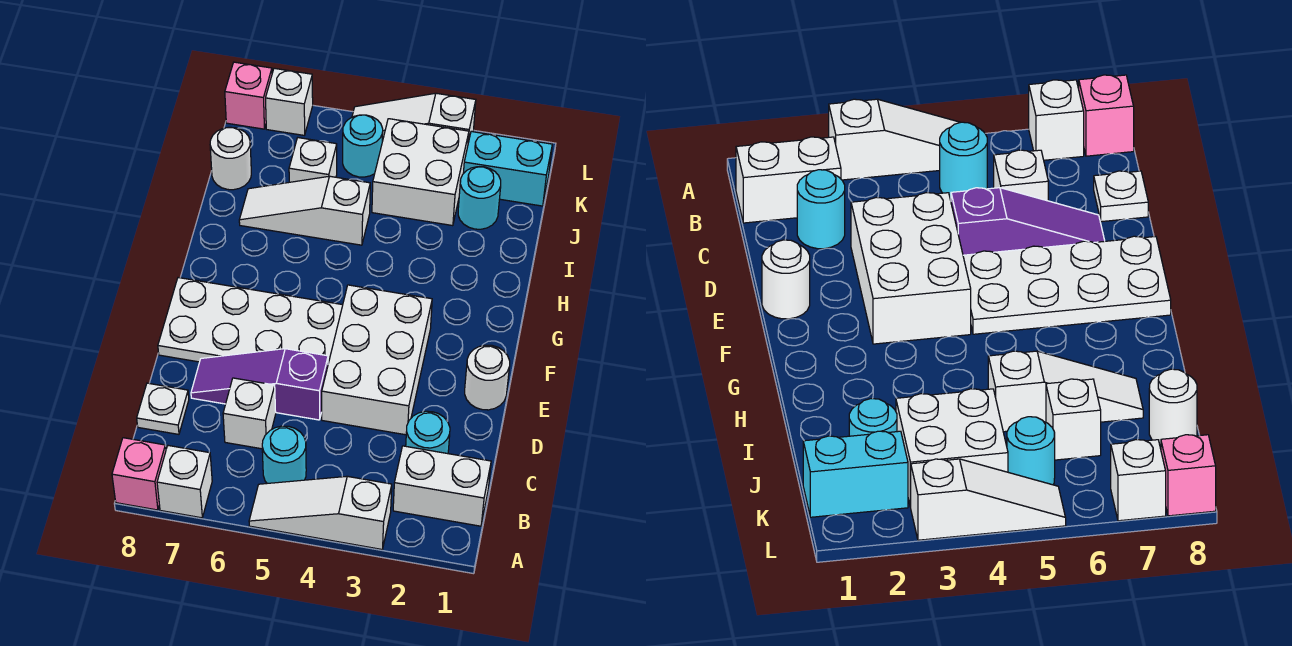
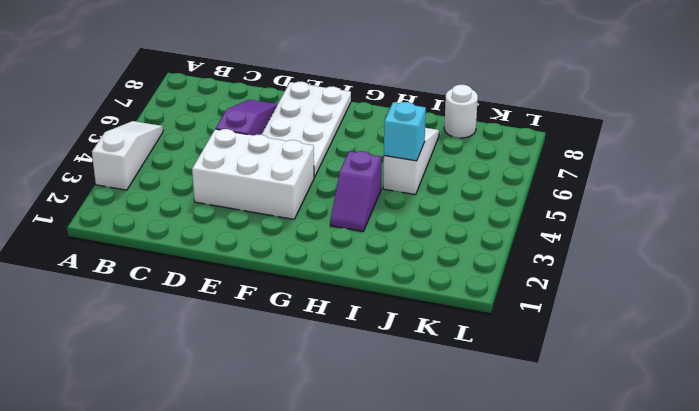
purple 1x2 slope [330,151,382,231] -> none
cyan 1x1 brick [384,102,426,161] -> none
none -> white 1x1 brick [157,446,212,518]
none -> pink 1x1 brick [112,438,166,510]
none -> white 1x2 brick [393,446,491,526]

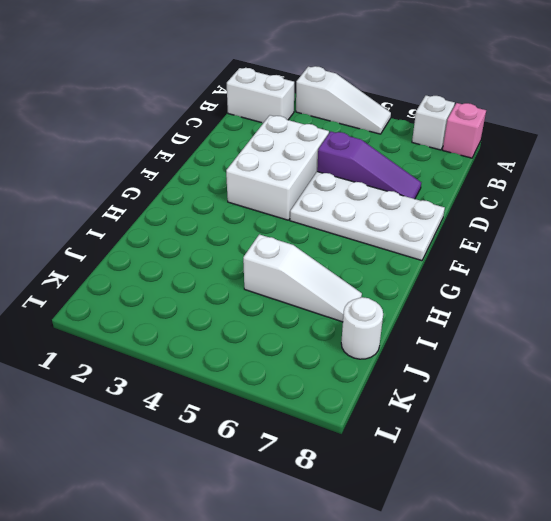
none -> cyan 1x1 round brick [262,426,306,483]
none -> cyan 1x1 round brick [406,411,450,454]
none -> white 1x1 brick [223,378,276,449]

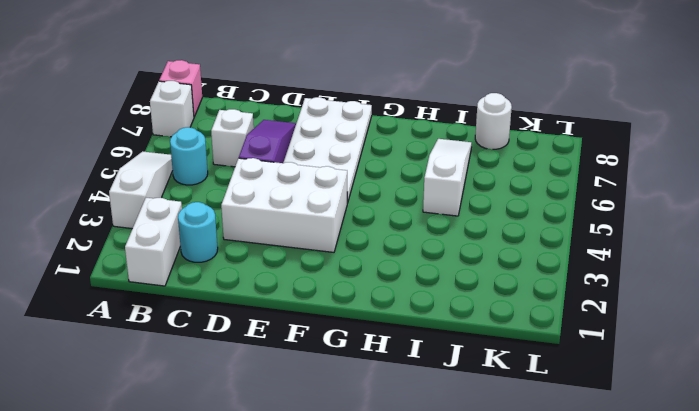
none -> white 1x1 plate [137,383,189,434]
none -> white 1x1 round brick [465,345,510,410]
none -> cyan 1x1 round brick [458,167,501,229]

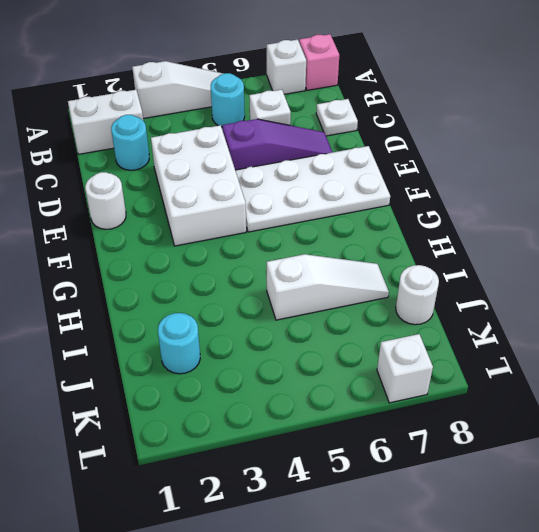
none -> white 2x2 brick [372,119,469,226]
none -> white 1x1 brick [289,138,337,182]
none -> cyan 1x2 brick [463,132,552,206]

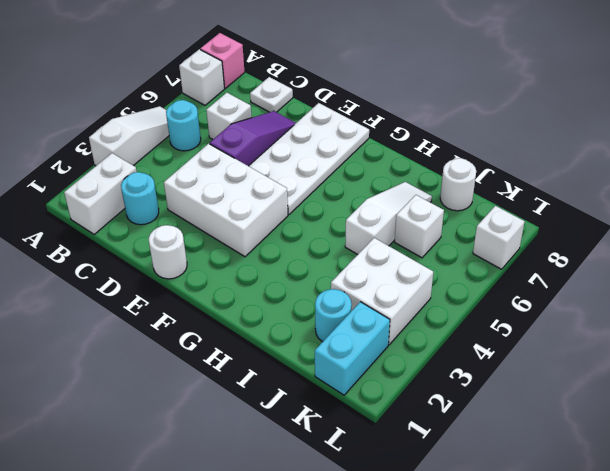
none -> cyan 1x1 round brick [343,115,383,177]
none -> white 1x3 slope [352,93,476,142]
none -> pink 1x1 brick [225,62,272,129]

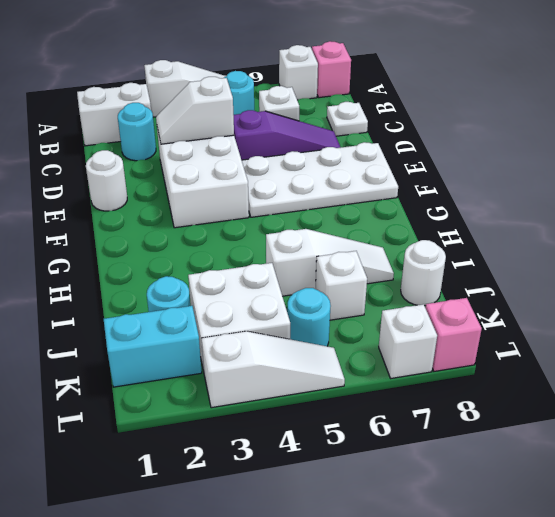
white 1x2 slope [156,77,234,144] -> none

